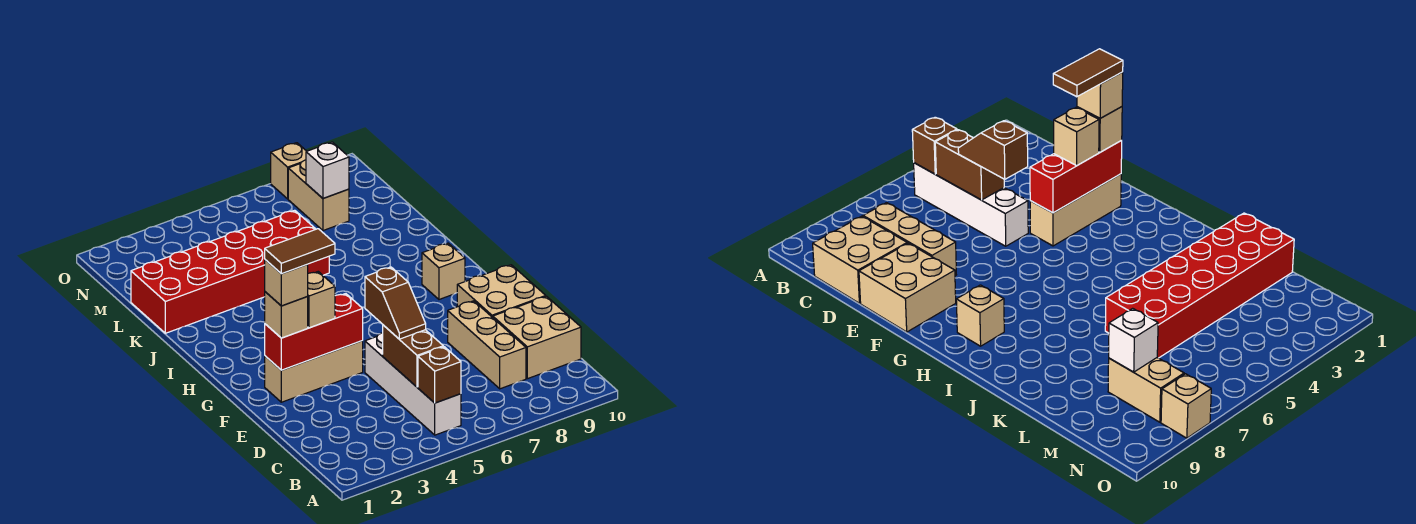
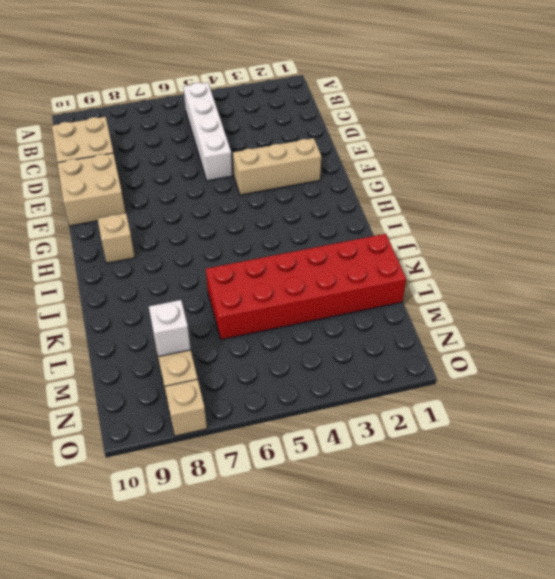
none -> tan 1x3 brick [448,301,526,389]
none -> brown 1x1 brick [418,347,461,403]
none -> brown 1x2 brick [383,325,443,387]

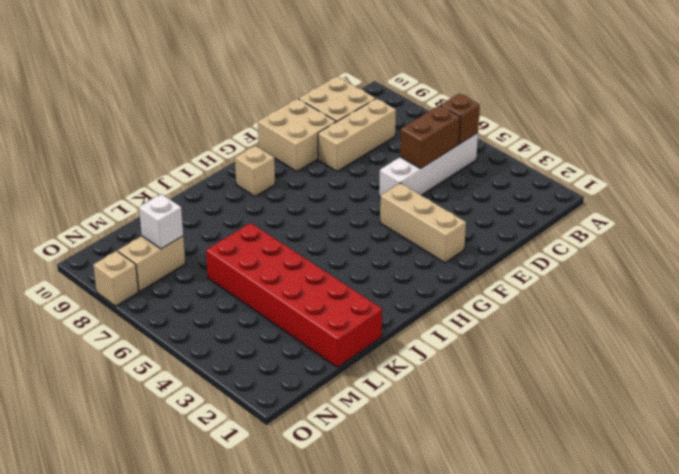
none -> red 1x3 brick [265,294,363,370]
none -> brown 1x2 slope [365,267,426,339]
none -> tan 1x1 brick [265,292,308,338]

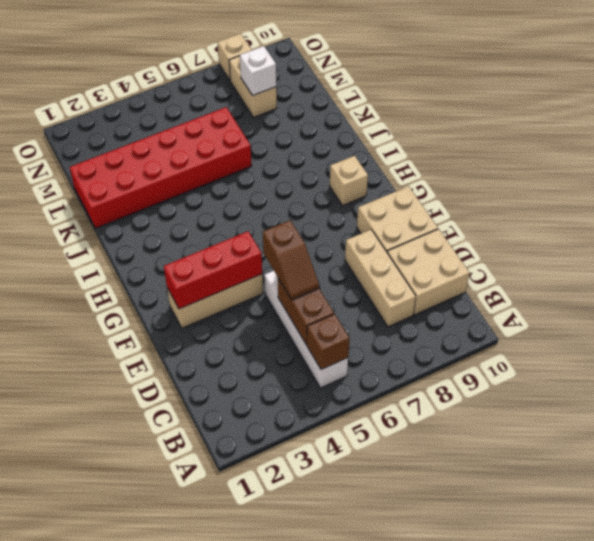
none -> tan 1x1 brick [265,292,308,338]
none -> tan 1x1 brick [307,272,335,328]
none -> tan 1x1 brick [265,260,308,306]

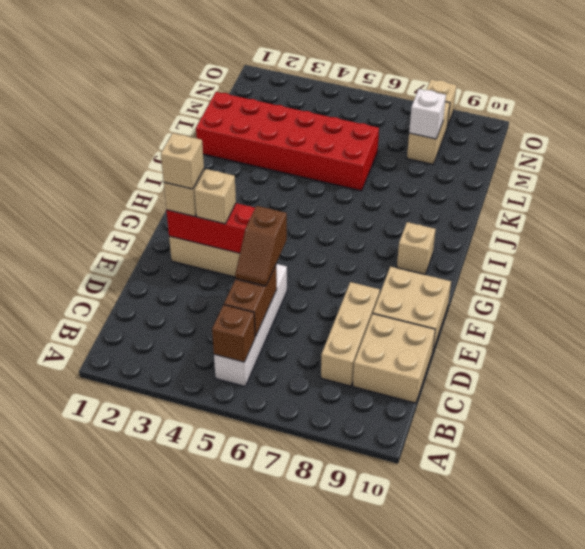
none -> brown 1x2 tile [265,229,335,274]

